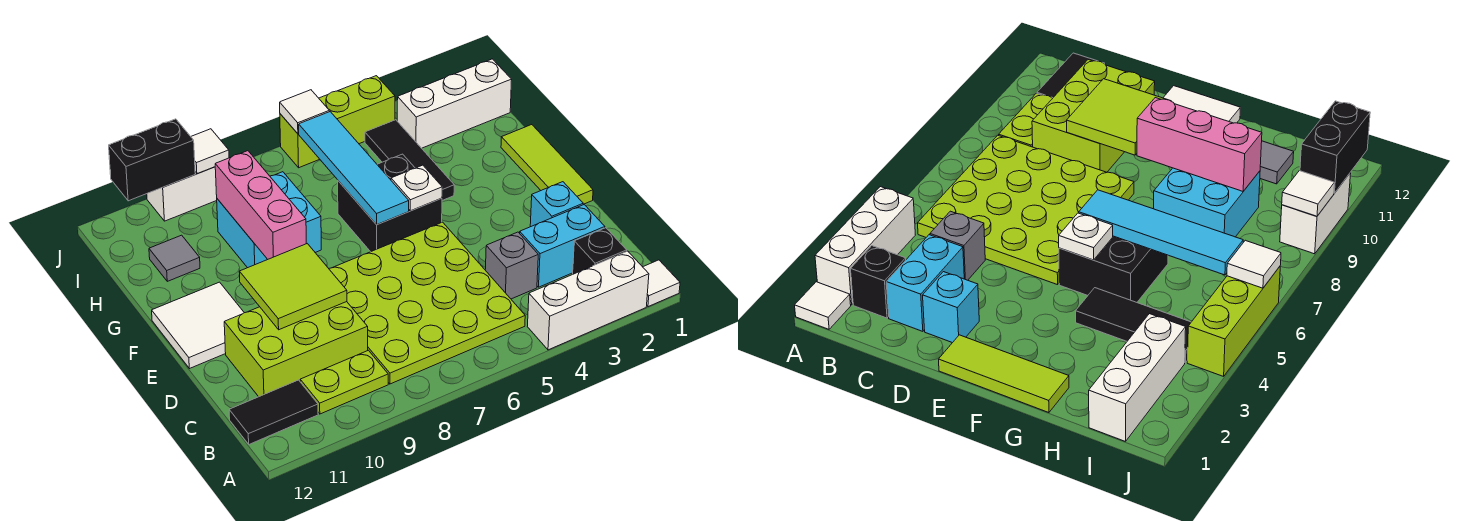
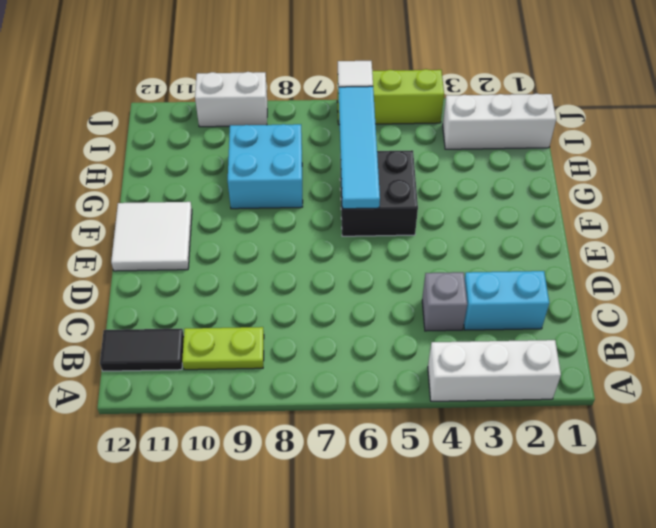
none -> white 1x1 tile [643,260,680,307]
none -> black 1x1 brick [573,228,627,274]
none -> lime 4x4 plate [329,222,525,384]

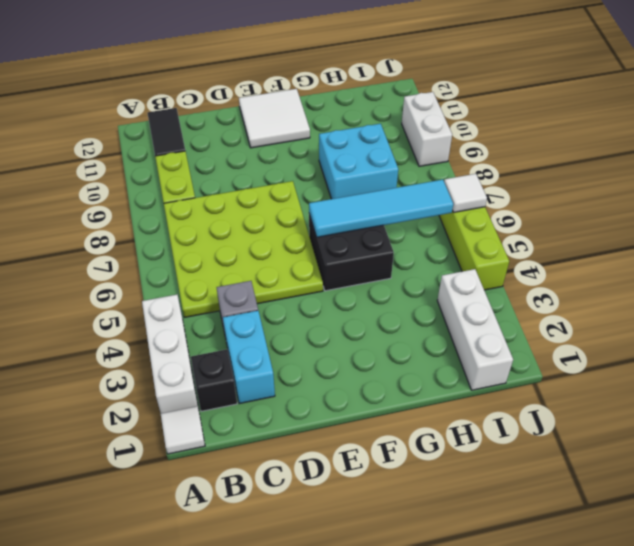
none -> lime 2x3 brick [224,302,368,397]
none -> cyan 1x1 brick [530,182,584,227]
none -> lime 1x3 tile [501,125,593,204]

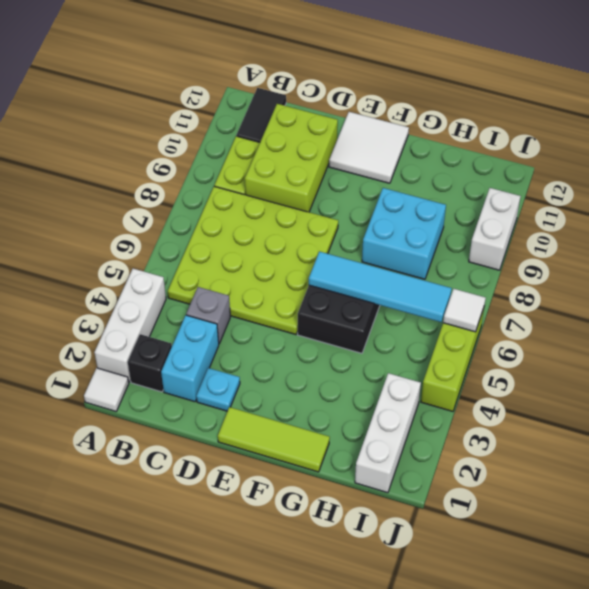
cyan 1x1 plate [196,368,240,411] -> cyan 1x1 brick [530,182,584,227]
none -> black 1x3 tile [365,120,454,200]
none -> grey 1x1 tile [149,235,200,281]
none -> lime 2x2 tile [239,244,347,330]

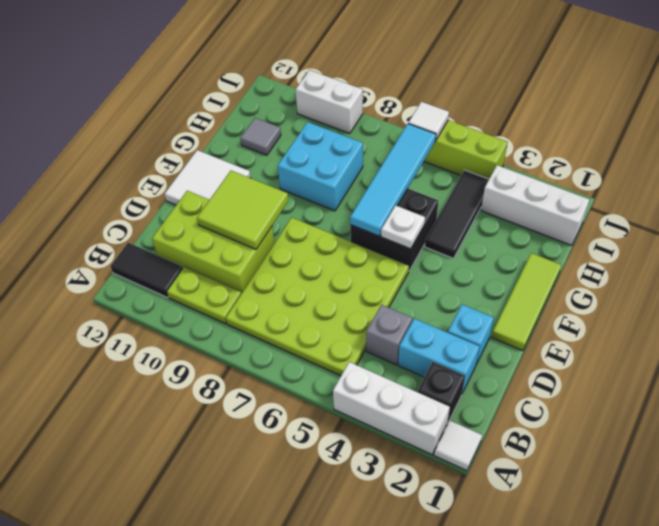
none -> pink 1x3 brick [215,151,306,259]
none -> white 1x1 tile [191,129,229,174]
none -> black 1x2 brick [109,119,195,201]

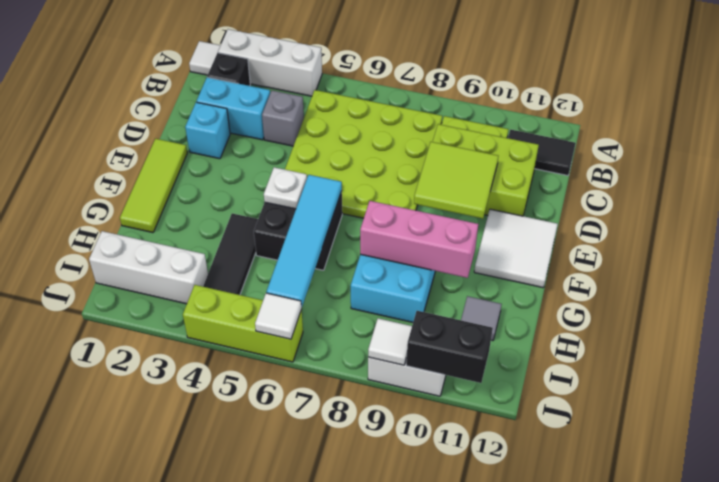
pink 1x3 brick [360,201,478,278] -> pink 1x3 brick turned to [215,151,306,259]

